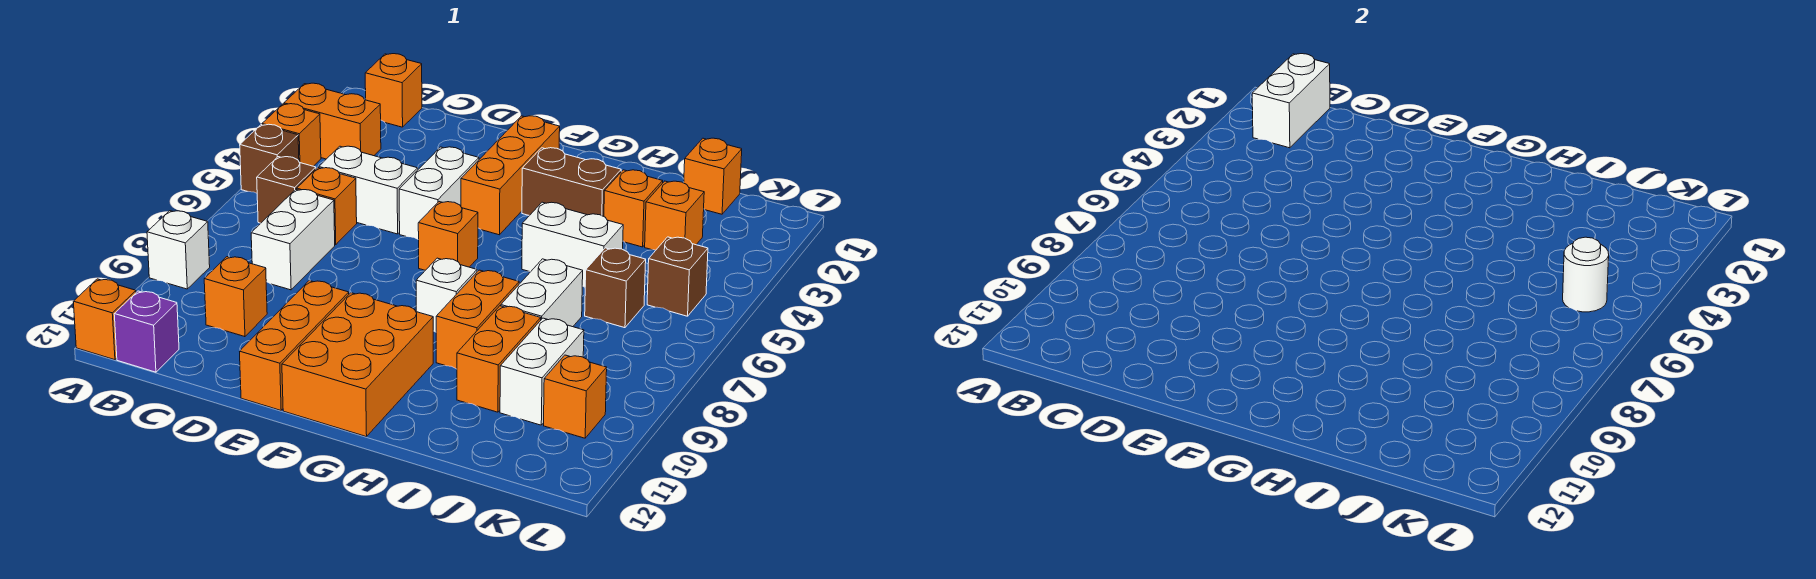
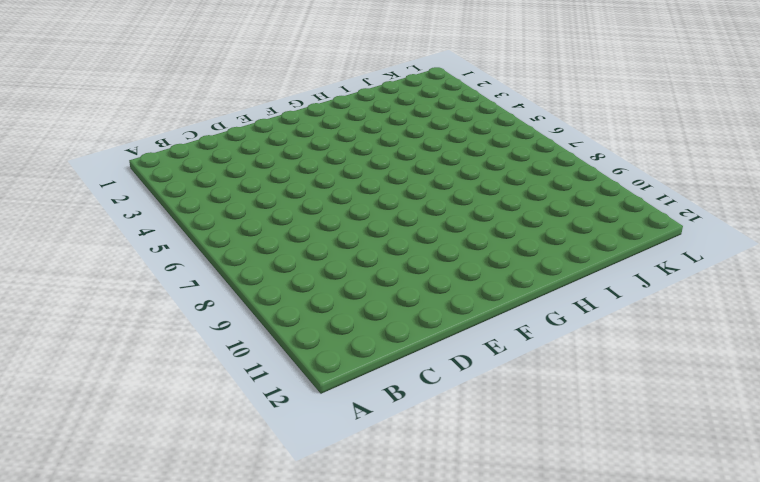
none -> orange 1x2 brick [284,83,381,159]
none -> orange 1x1 brick [262,104,321,166]
none -> brown 1x1 brick [240,124,299,193]
none -> white 1x1 brick [147,211,210,289]

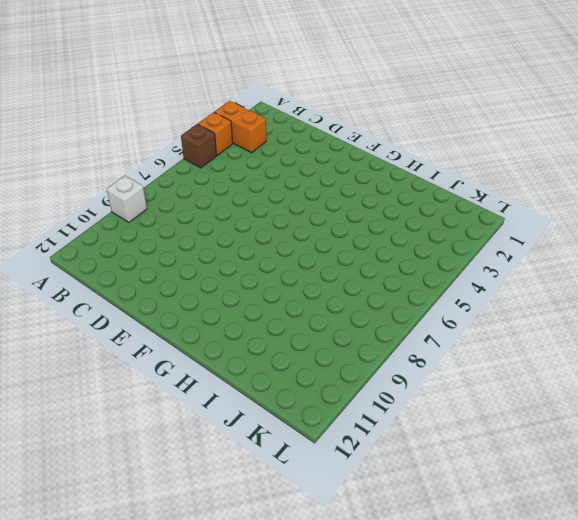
none -> orange 1x1 brick [73,279,136,360]
none -> orange 1x1 brick [365,54,422,127]
none -> brown 1x1 brick [257,157,316,223]
none -> purple 1x1 brick [114,291,179,372]

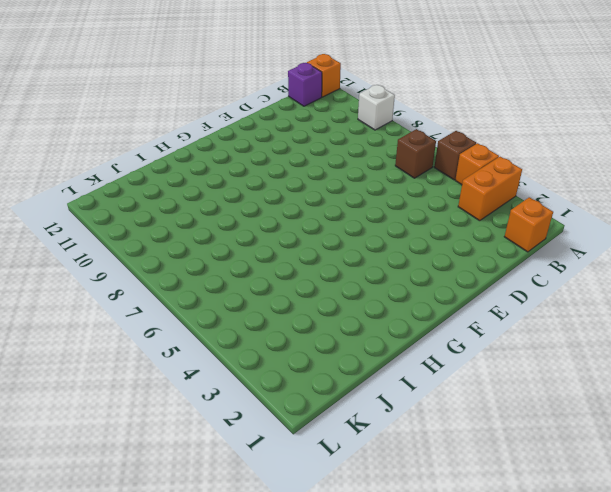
none -> white 1x2 brick [319,146,418,234]
none -> orange 1x1 brick [297,168,357,245]
none -> white 1x2 brick [251,189,335,290]
none -> orange 1x1 brick [204,257,267,337]

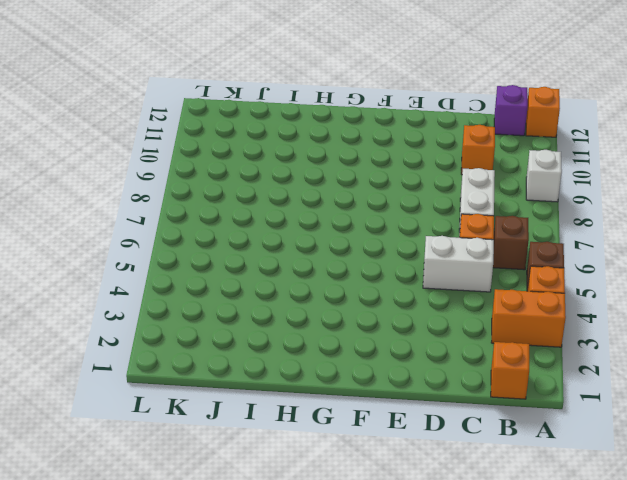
none -> white 1x2 brick [399,147,479,240]
none -> orange 1x3 brick [240,281,349,410]
none -> orange 1x3 brick [461,116,560,235]
none -> orange 1x1 brick [418,202,478,270]

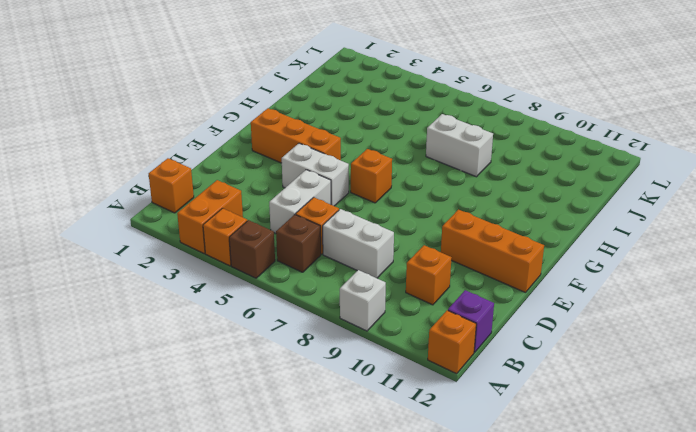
none -> orange 2x3 brick [282,293,433,437]
none -> brown 1x2 brick [522,148,621,216]
none -> white 1x1 brick [416,258,477,332]
none -> white 1x2 brick [522,202,623,287]

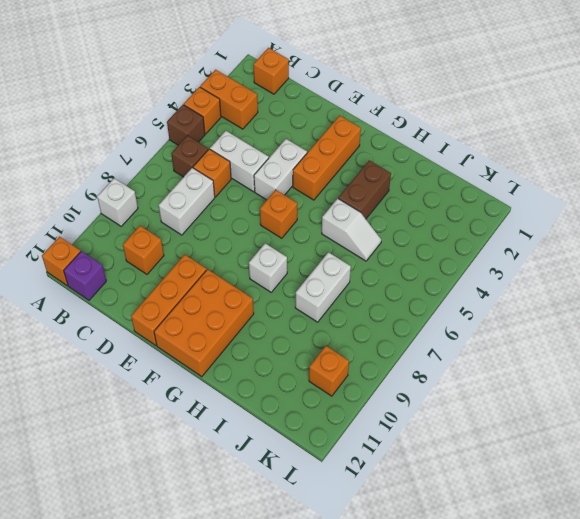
brown 1x2 brick [338,160,391,219] -> brown 1x2 brick turned to [522,148,621,216]
white 1x2 slope [322,198,381,261] -> white 1x2 brick [522,202,623,287]
none -> orange 1x2 brick [436,270,519,369]
none -> orange 1x1 brick [604,170,663,247]
none -> orange 1x2 brick [457,306,541,412]
none -> orange 1x1 brick [684,138,742,214]

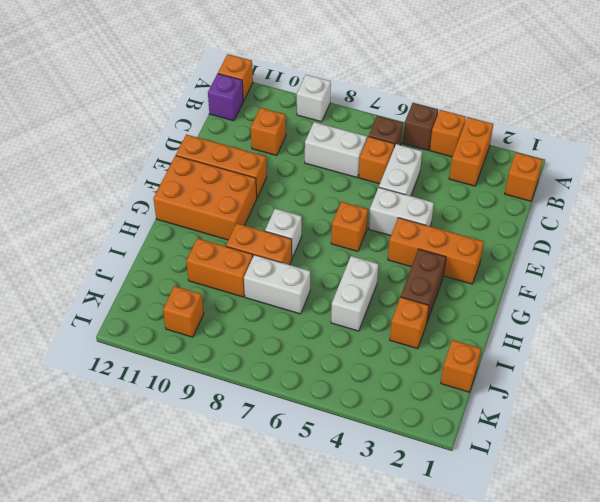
none -> orange 1x1 brick [645,181,704,250]
none -> brown 1x1 brick [585,248,646,328]
none -> white 1x2 brick [500,318,584,425]
none -> brown 1x1 brick [647,237,708,316]

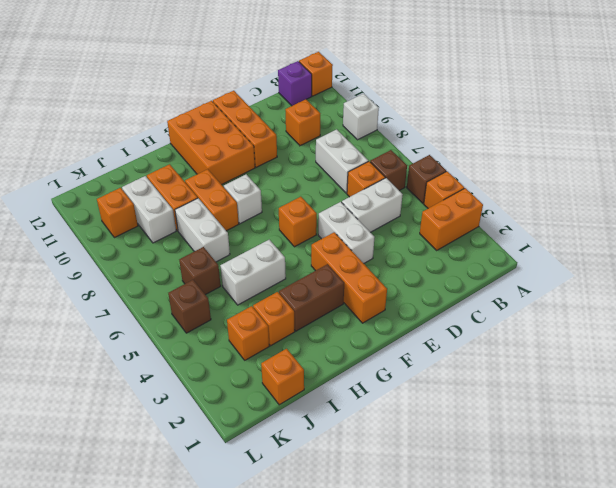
none -> orange 1x1 brick [365,54,422,127]
none -> white 1x2 brick [1252,54,1330,148]
none -> white 1x1 round brick [1563,237,1609,312]

